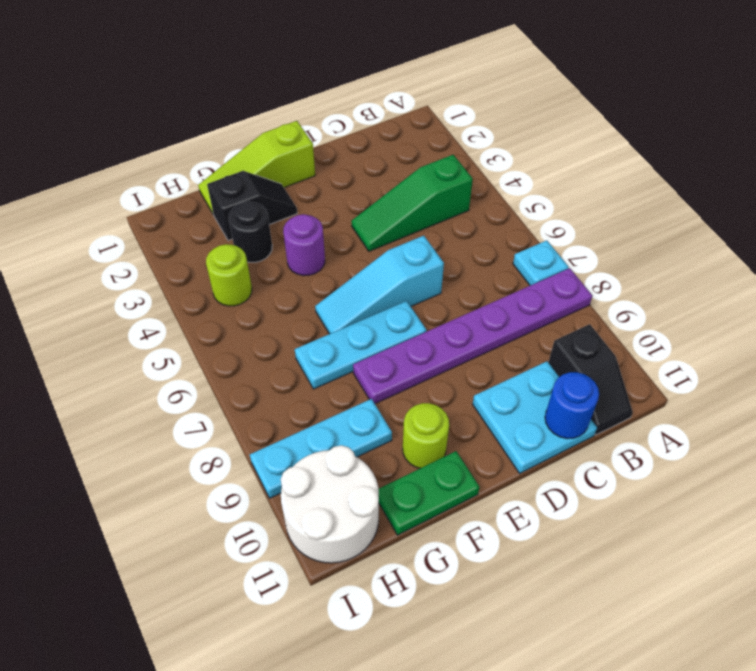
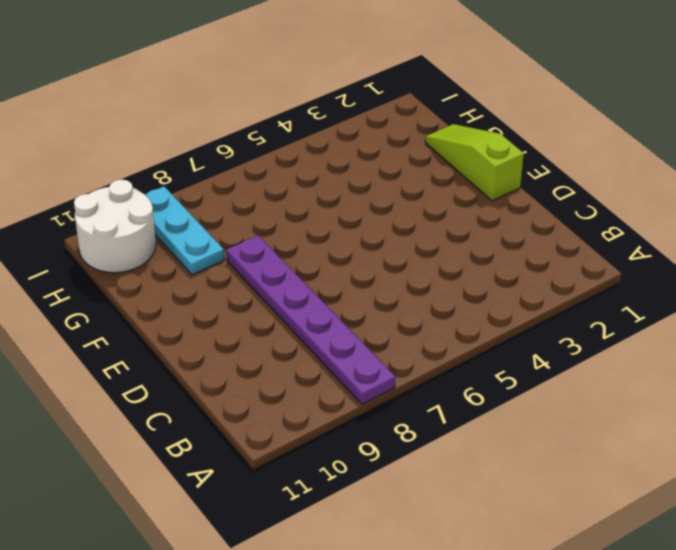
none -> cyan 1x1 plate [513,240,569,286]
none -> green 1x3 slope [351,155,473,251]
none -> black 1x2 slope [548,324,633,435]

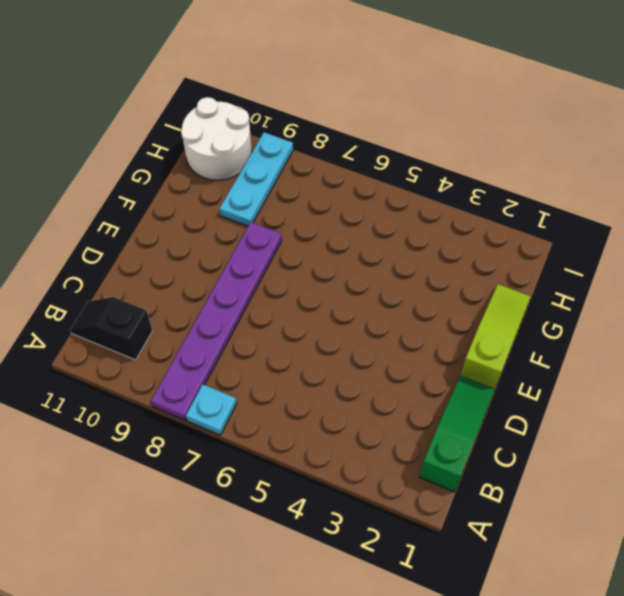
green 1x3 slope [419,376,495,492] -> green 1x3 slope moved to [351,155,473,251]
none -> cyan 2x2 plate [473,361,597,473]
none -> cyan 1x3 slope [315,236,444,334]
none -> cyan 1x3 plate [295,301,426,389]

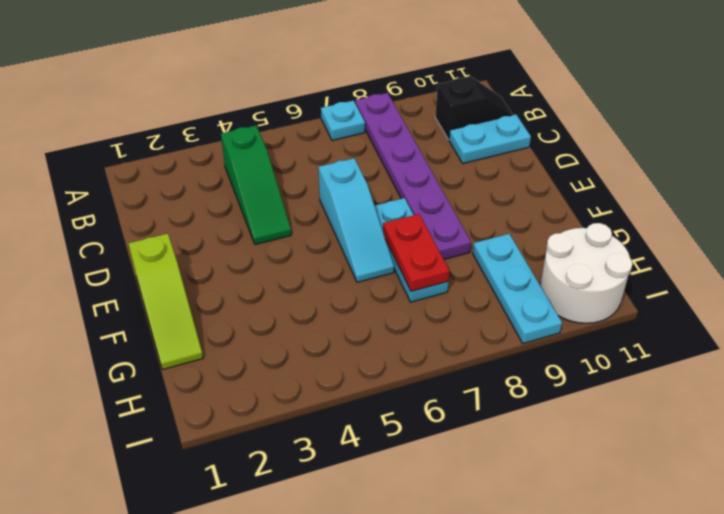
cyan 1x2 plate [449,114,531,163] -> cyan 2x2 plate [473,361,597,473]
red 1x2 plate [383,214,450,291] -> none
none -> black 1x2 slope [207,171,297,241]
none -> purple 1x1 round brick [283,214,325,276]
none -> lime 1x1 round brick [403,403,449,468]

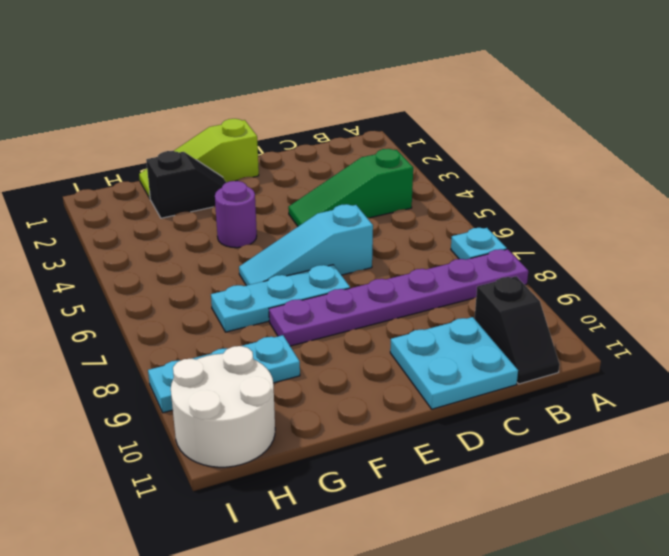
none -> lime 1x1 round brick [403,403,449,468]
none -> green 1x2 plate [378,451,479,535]
none -> black 1x1 round brick [229,202,272,262]

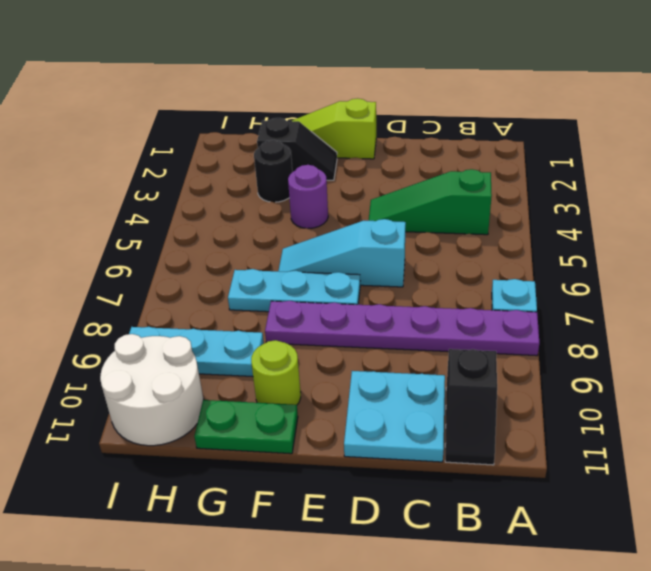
none -> lime 1x1 round brick [206,244,252,306]
none -> blue 1x1 round brick [545,372,599,439]

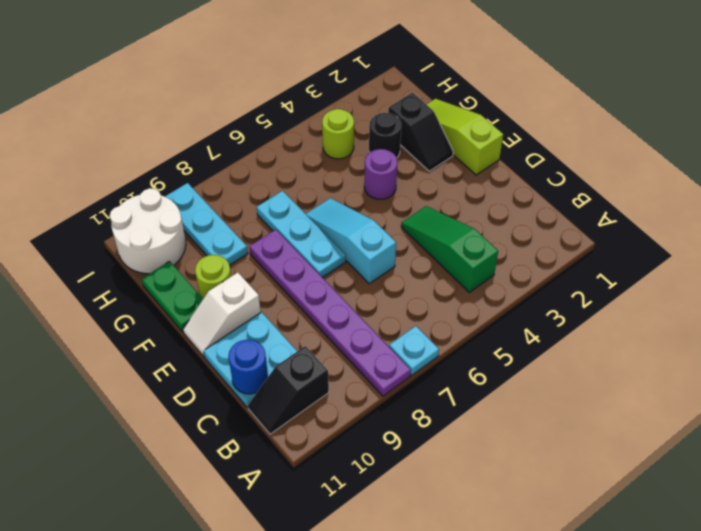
white 1x2 slope [183,272,261,356] -> none

